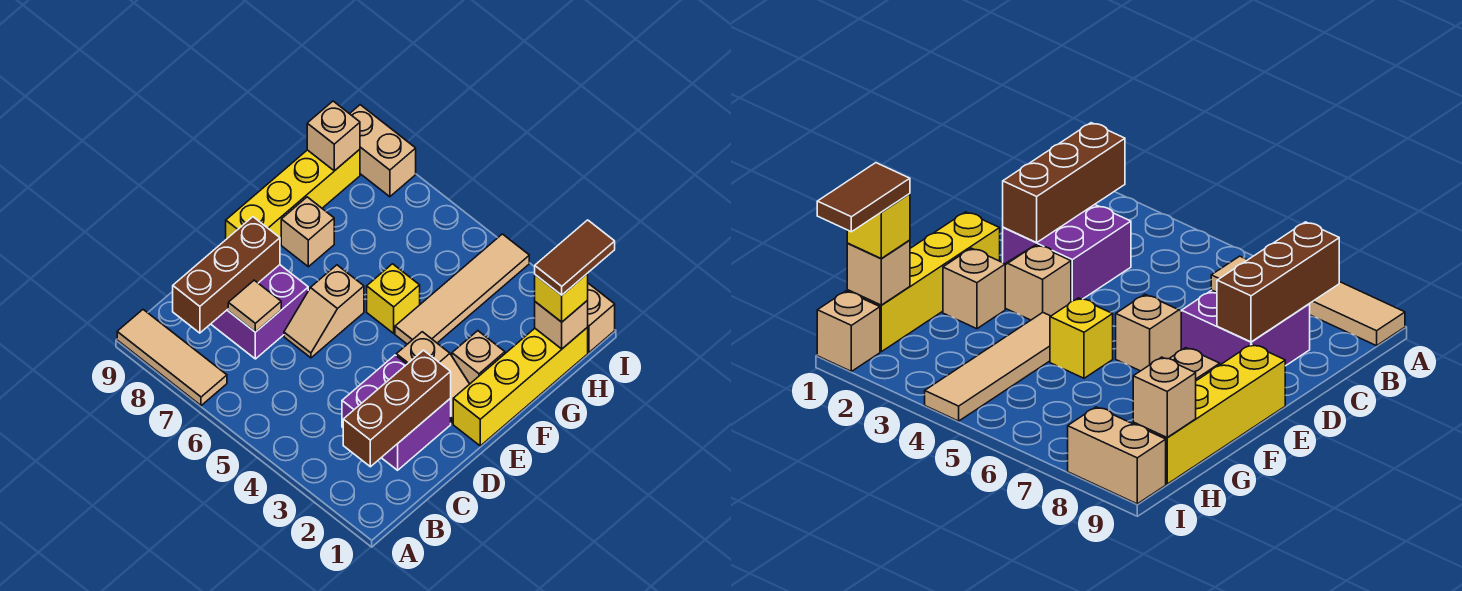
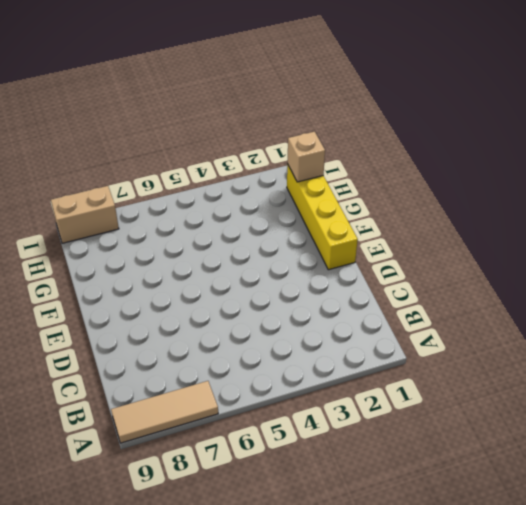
none -> purple 2x2 brick [342,355,451,470]
none -> purple 2x2 brick [211,265,308,359]
none -> tan 1x2 slope [284,265,364,358]

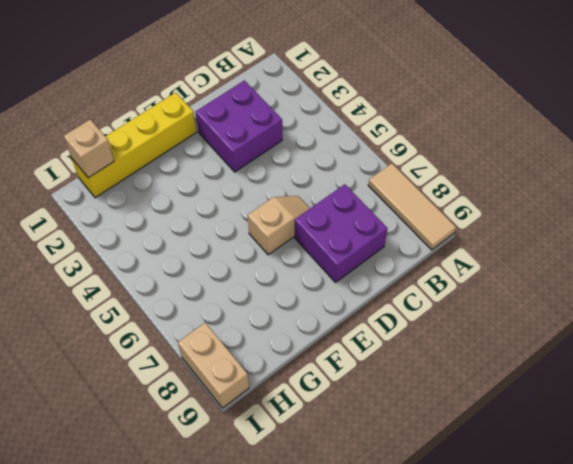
none -> tan 1x2 slope [396,332,469,424]
none -> yellow 1x4 brick [226,149,360,244]
none -> tan 1x1 brick [452,331,505,384]

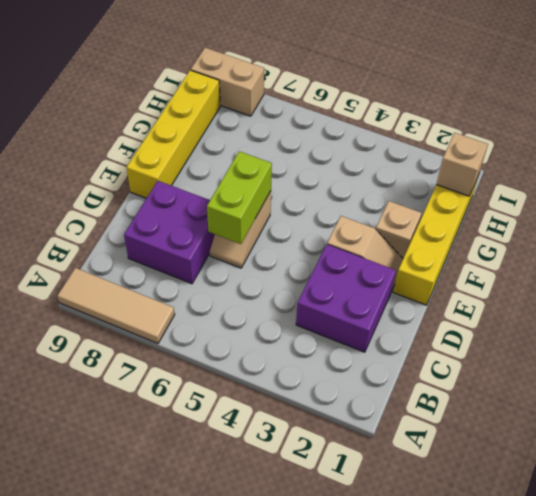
lime 1x2 brick [207,151,272,244] -> none
none -> tan 1x4 tile [395,234,529,344]
none -> yellow 1x1 brick [367,264,420,333]
none -> tan 1x1 brick [281,197,334,267]

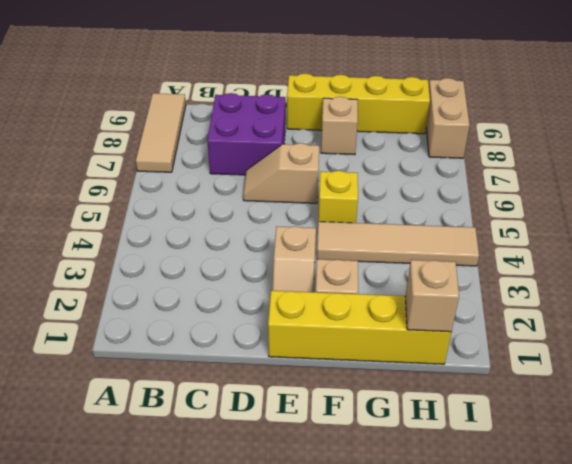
none -> purple 2x2 brick [342,355,451,470]
none -> tan 1x1 brick [587,283,615,353]
none -> brown 1x3 brick [343,350,451,467]

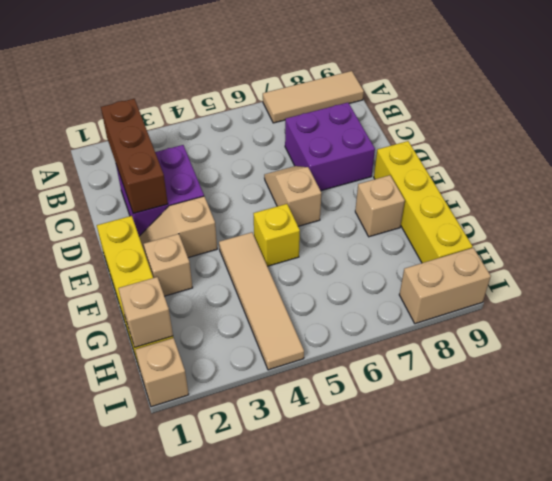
none -> brown 1x3 brick [173,217,280,333]
none -> tan 1x1 tile [228,280,281,332]
none -> tan 1x1 brick [307,101,360,171]

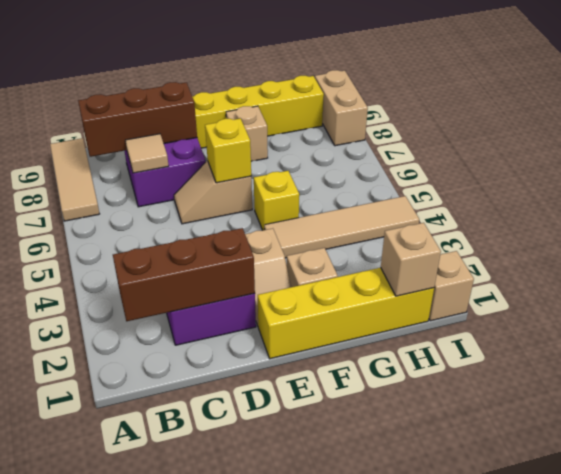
yellow 1x1 brick [205,118,251,183] -> yellow 1x1 brick moved to [535,273,588,322]
none -> tan 1x1 brick [307,101,360,171]
none -> brown 1x2 tile [535,220,615,295]

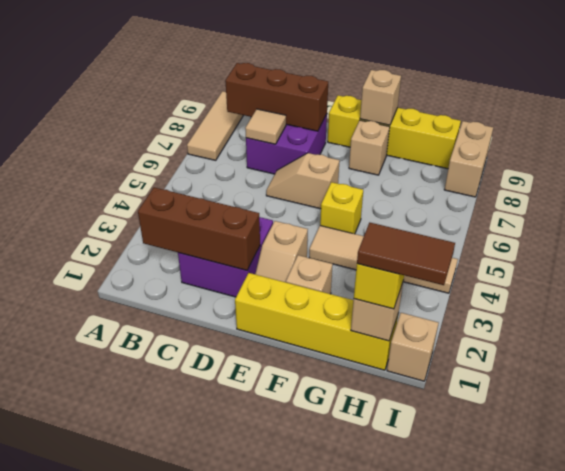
tan 1x1 brick [360,70,401,125] -> tan 1x1 brick moved to [307,101,360,171]

